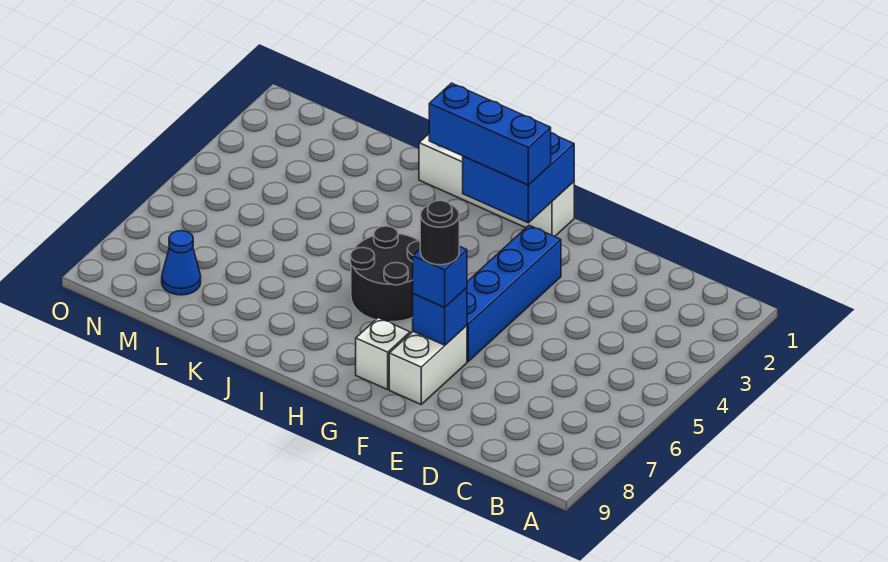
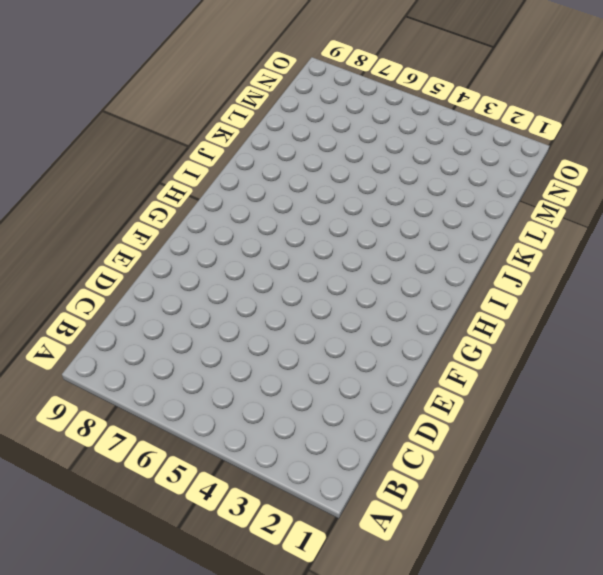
none -> blue 1x4 brick [467,225,561,361]
none -> white 1x2 brick [389,326,467,404]

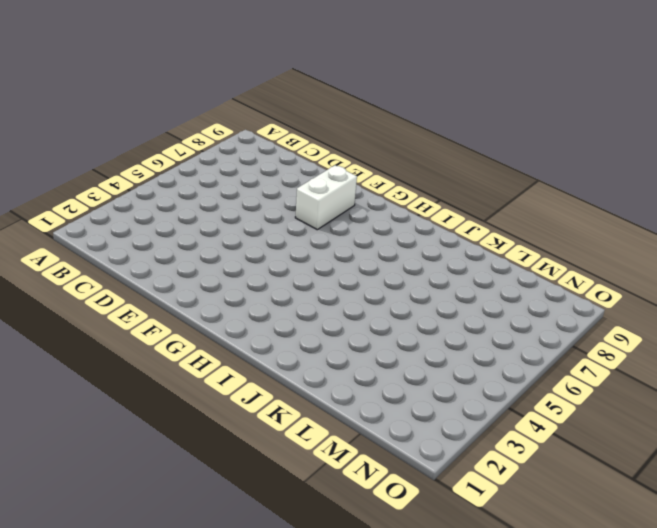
none -> blue 1x4 brick [467,225,561,361]
none -> white 1x4 brick [419,134,574,237]

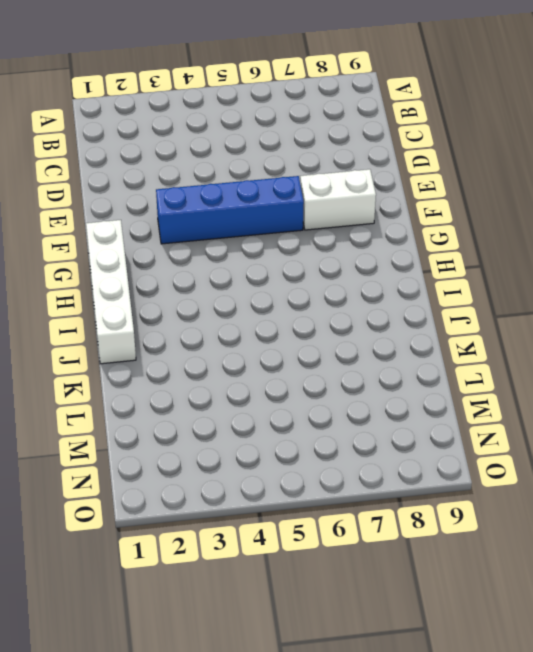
none -> white 1x1 brick [356,318,410,390]
none -> black 2x2 round brick [350,226,420,322]

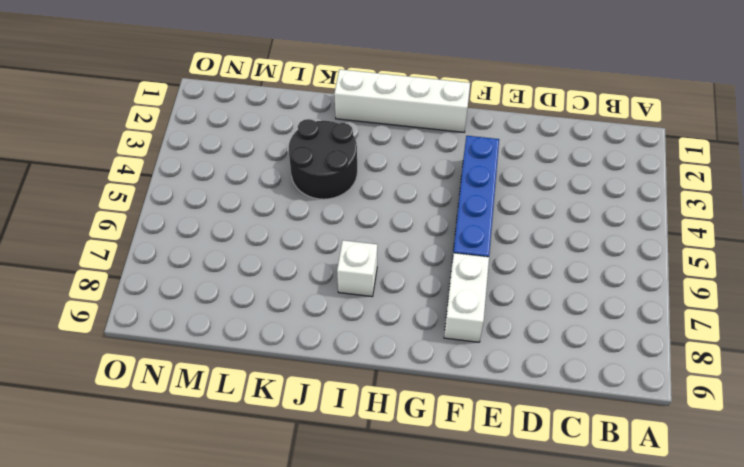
white 1x1 brick [337,240,378,297] -> white 1x1 brick moved to [356,318,410,390]
black 2x2 round brick [289,119,357,199] -> black 2x2 round brick moved to [350,226,420,322]
none -> blue 1x1 cone [162,231,201,295]
none -> blue 1x1 brick [413,288,467,345]

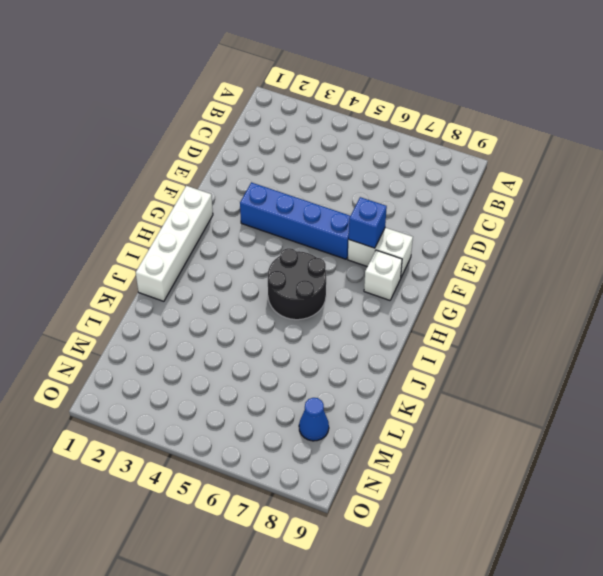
none -> blue 2x2 brick [463,133,574,223]
none -> blue 1x1 brick [413,246,467,307]

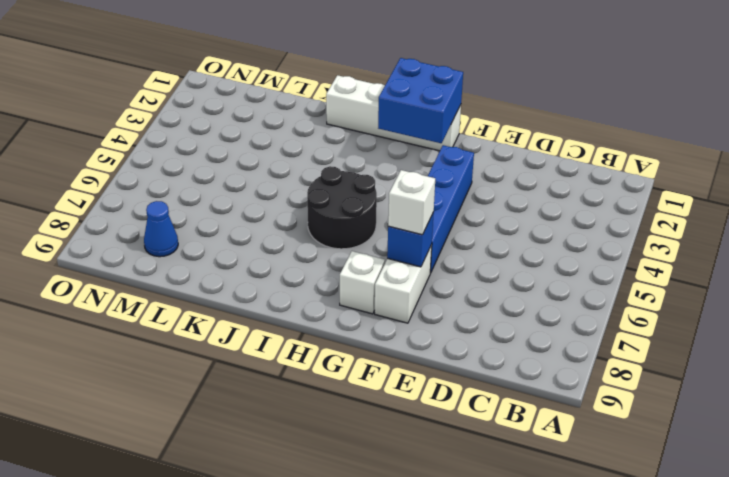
white 1x1 brick [388,170,435,235] -> blue 1x1 brick [413,246,467,307]
none -> blue 1x3 brick [429,83,551,185]
none -> black 1x1 round brick [420,200,459,265]

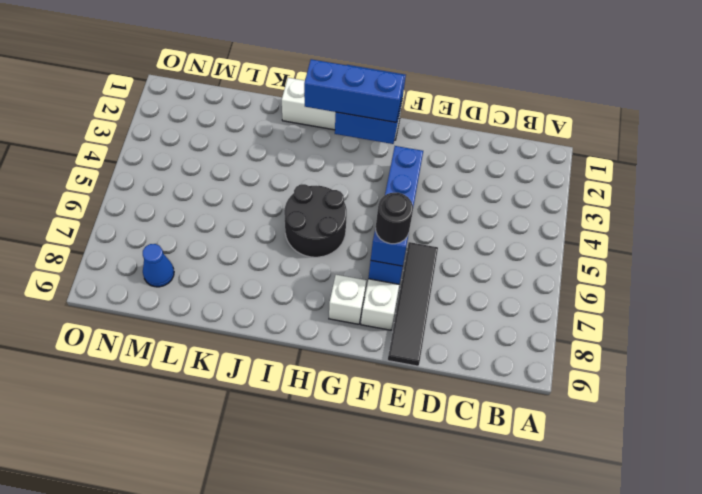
black 1x4 tile [388,242,438,366] -> none

